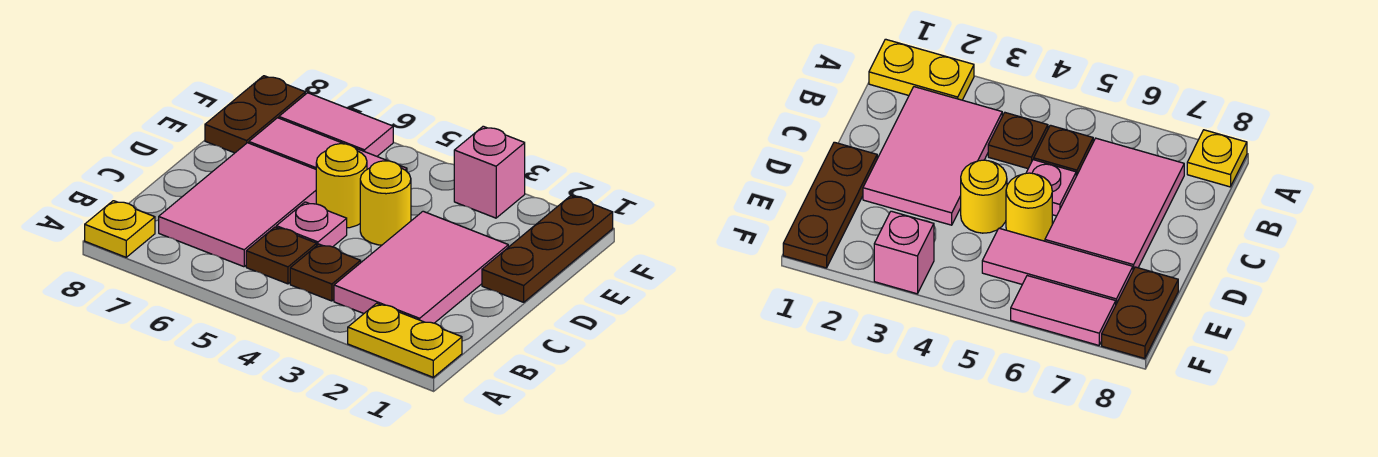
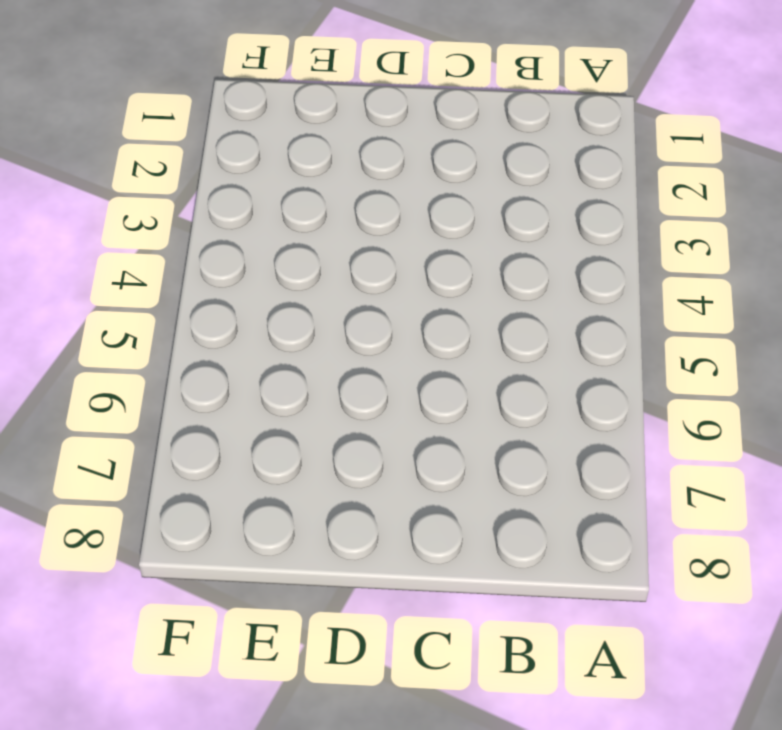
none -> yellow 1x2 plate [348,303,462,377]
none -> yellow 1x1 plate [85,201,155,257]
none -> pink 2x3 tile [334,211,508,323]

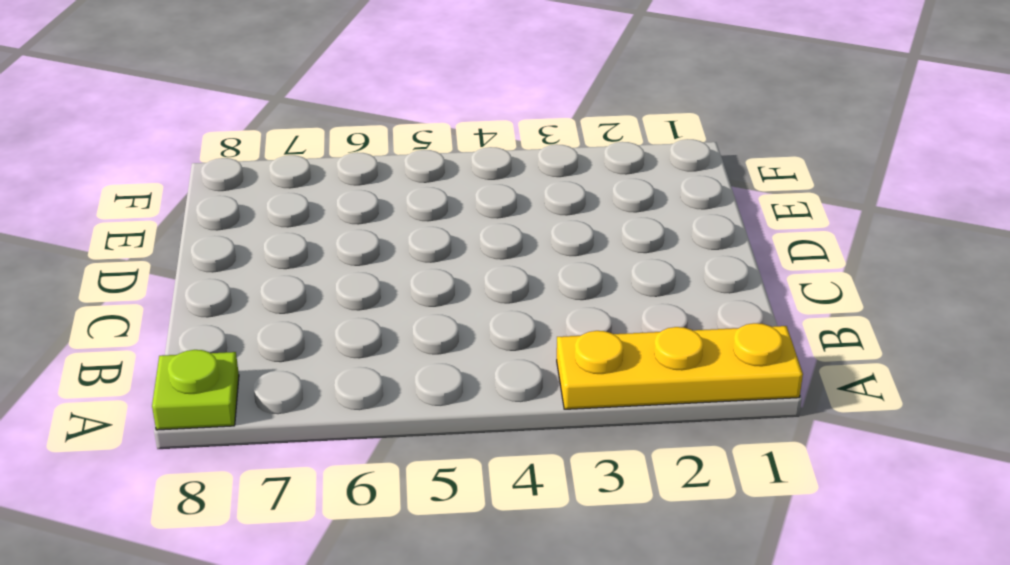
yellow 1x3 plate [557,323,803,409] -> yellow 1x2 plate [348,303,462,377]
lime 1x1 plate [152,350,239,430] -> yellow 1x1 plate [85,201,155,257]
none -> pink 2x3 tile [334,211,508,323]
none -> brown 1x1 plate [290,244,361,301]
none -> brown 1x1 plate [246,227,317,284]

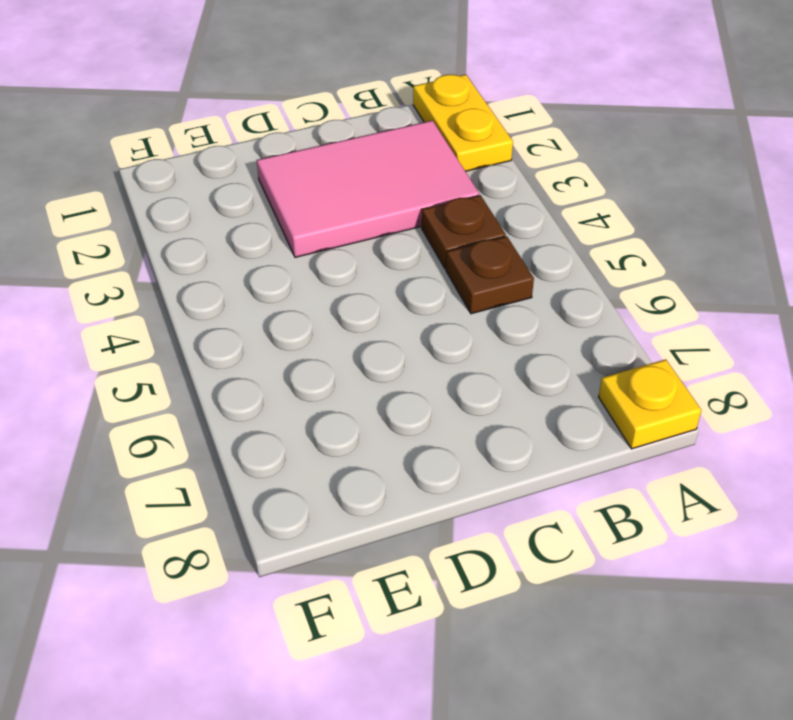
none -> pink 2x3 tile [159,143,316,267]
none -> pink 1x1 plate [276,202,347,247]
none -> brown 1x3 plate [482,196,613,302]

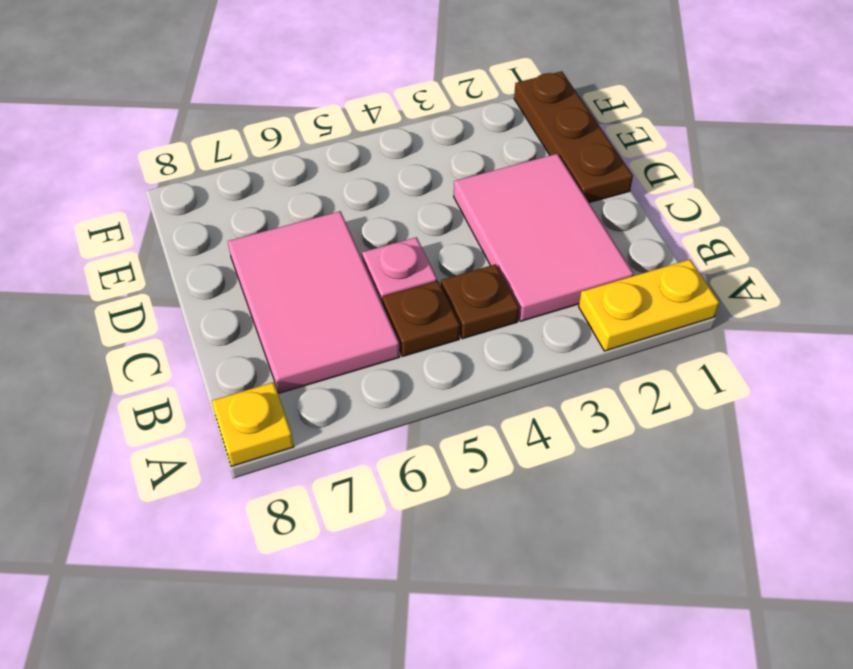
none -> yellow 1x1 round brick [360,161,411,245]
none -> yellow 1x1 round brick [316,144,367,228]
none -> pink 1x3 tile [249,118,407,171]

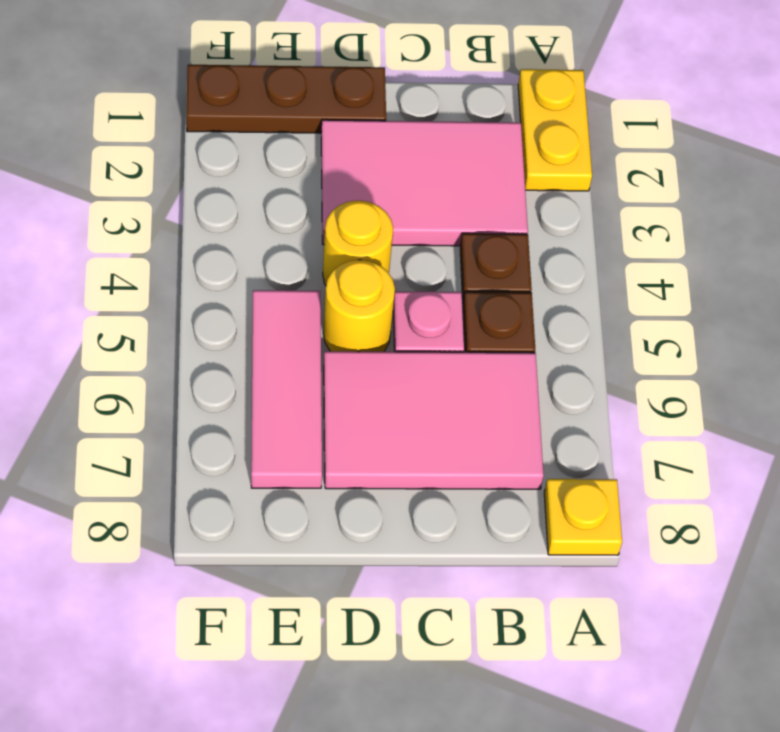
none -> brown 1x2 plate [205,76,305,153]
none -> pink 1x1 brick [454,126,525,218]
none -> pink 1x2 tile [279,93,393,156]

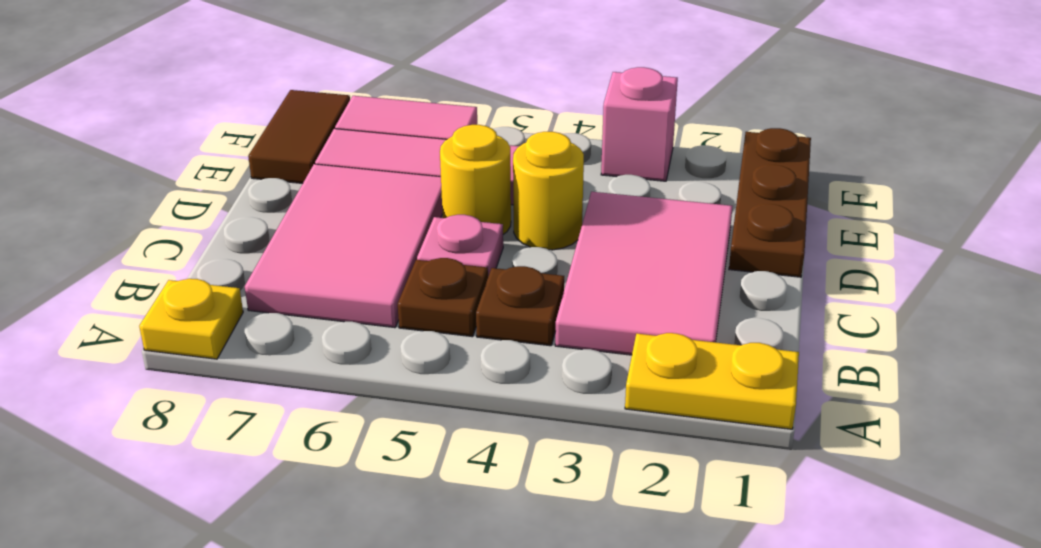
brown 1x2 tile [248,90,350,183] -> brown 1x2 plate [205,76,305,153]

